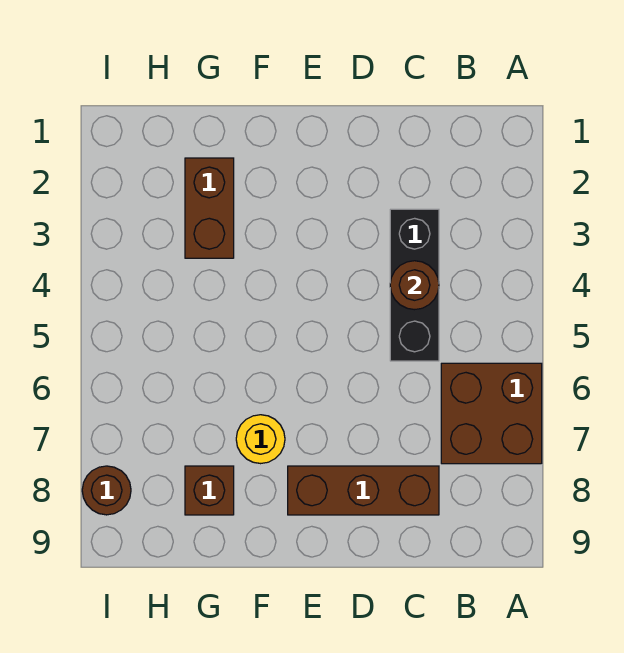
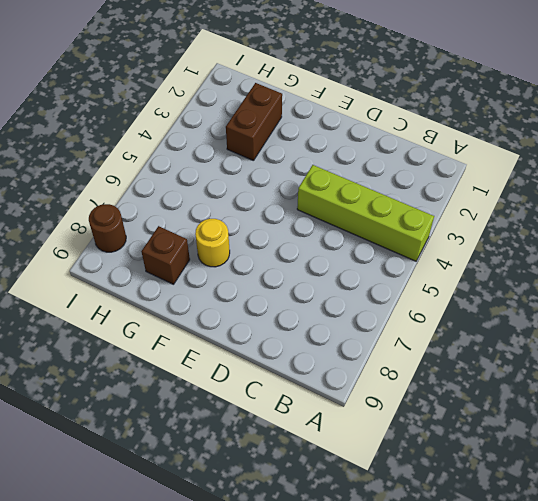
lime 1x4 brick [297,165,434,261] -> black 1x3 brick [390,209,439,361]
none -> brown 2x2 brick [441,363,542,464]
none -> brown 1x3 brick [288,466,439,515]

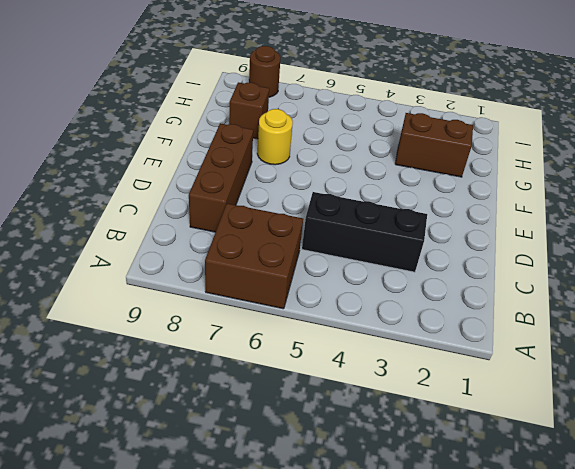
none -> brown 1x1 round brick [390,261,439,310]

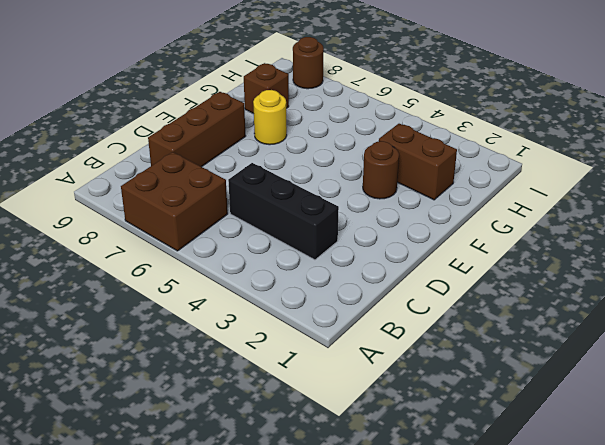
brown 1x1 round brick [363,141,399,199] -> brown 1x1 round brick moved to [390,261,439,310]

